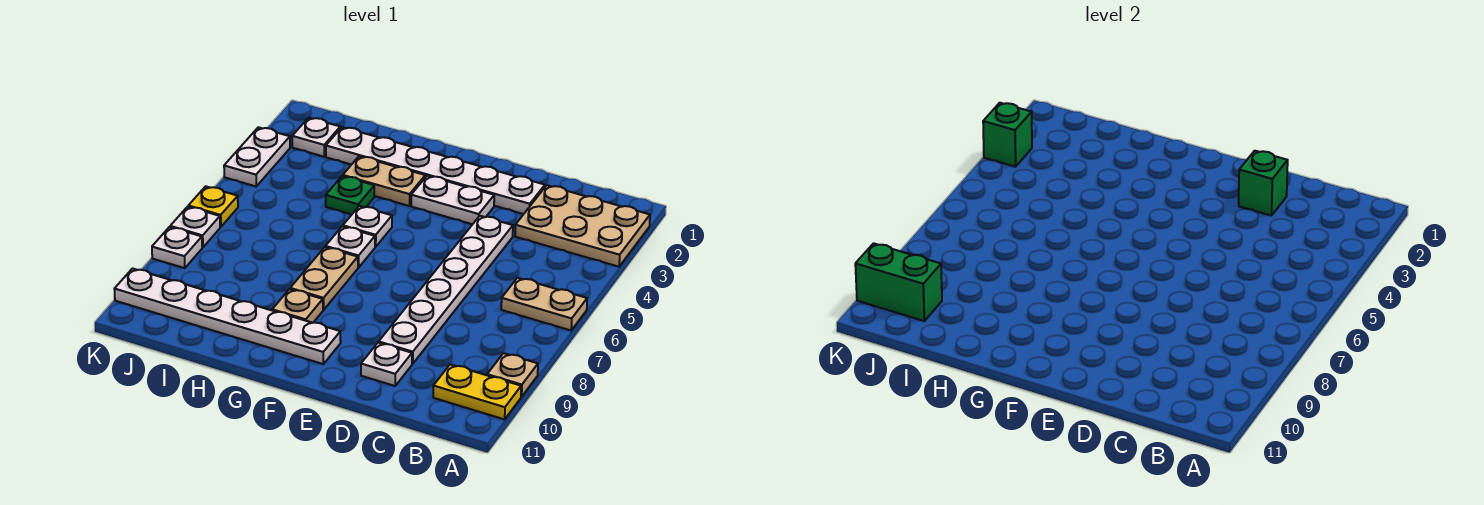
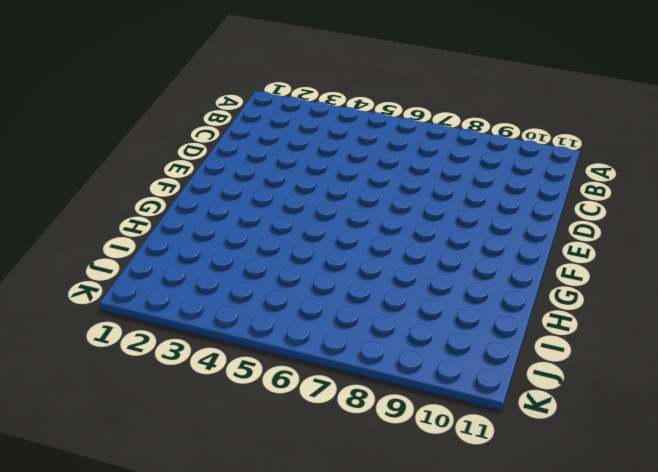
none -> tan 2x3 plate [515,185,650,267]
none -> tan 1x2 plate [501,278,587,330]
none -> tan 1x1 plate [487,353,538,397]

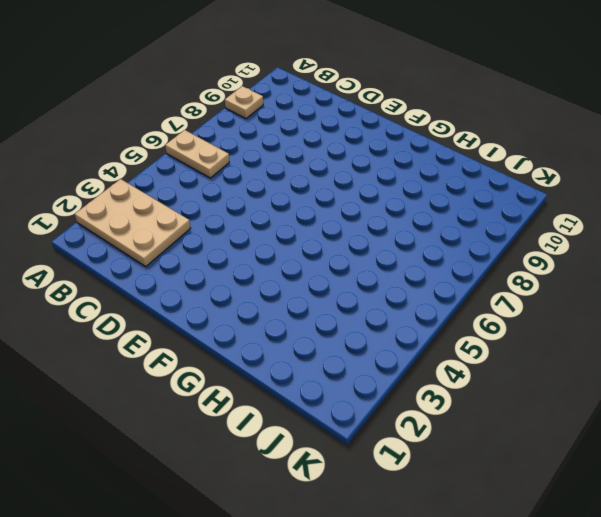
none -> yellow 1x2 plate [433,364,521,419]
none -> white 1x6 plate [326,127,545,214]
none -> white 1x6 plate [379,216,513,364]

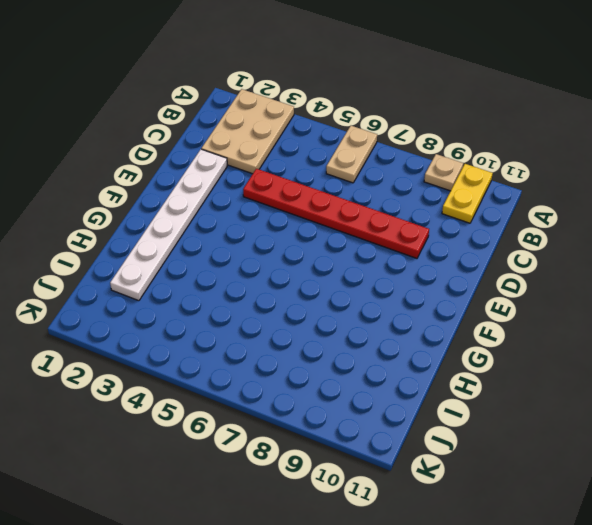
red 1x6 plate [243,169,429,258] -> white 1x6 plate [379,216,513,364]
none -> white 1x1 plate [361,343,412,386]
none -> white 1x2 plate [411,176,494,224]
none -> white 1x6 plate [114,269,341,364]

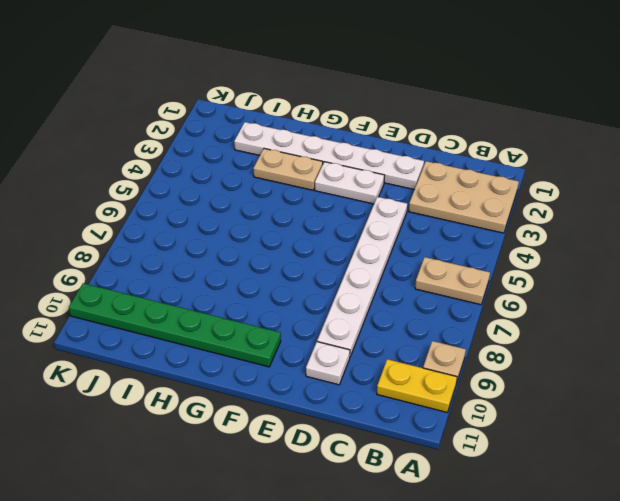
green 1x6 plate [69,283,281,367] -> white 1x6 plate [114,269,341,364]
none -> white 1x1 plate [343,206,392,247]
none -> white 1x1 plate [326,226,375,268]
none -> tan 1x2 plate [290,247,358,310]

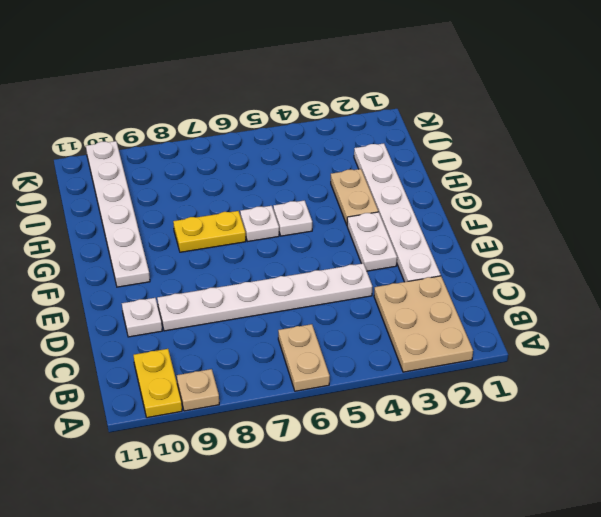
yellow 1x2 plate [173,211,246,252] -> tan 1x2 plate [290,247,358,310]
none -> tan 1x1 plate [272,289,323,323]
none -> green 1x1 plate [326,176,374,214]
none -> white 1x1 plate [292,118,340,157]

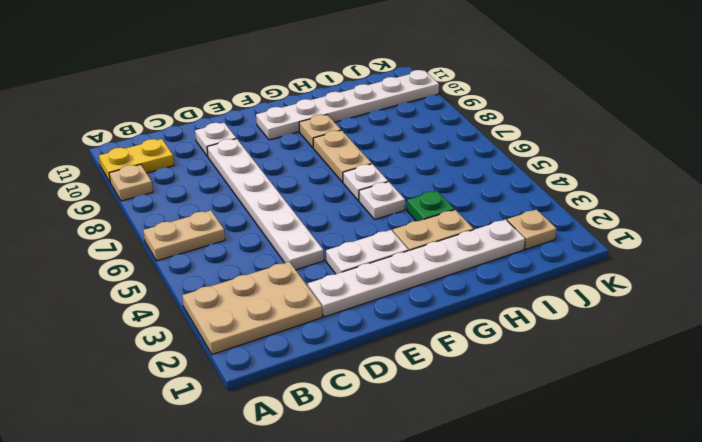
tan 1x1 plate [507,210,556,249] -> white 1x1 plate [292,118,340,157]
none -> white 1x2 plate [224,127,290,186]
none -> yellow 1x1 plate [188,186,238,227]
none -> white 1x1 plate [170,207,220,247]

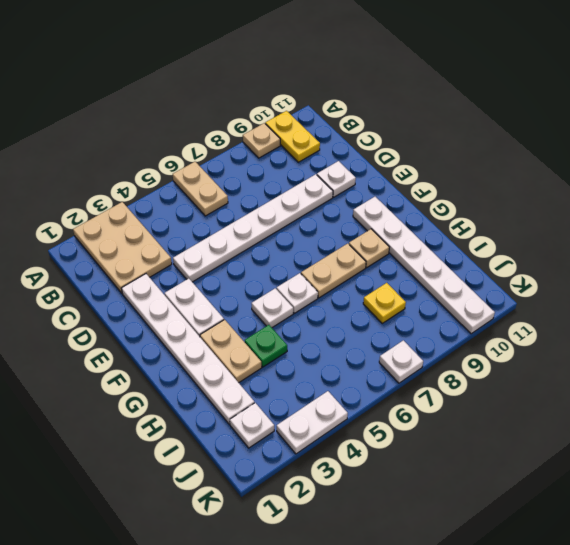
yellow 1x1 plate [363,283,406,323] -> yellow 1x1 plate moved to [188,186,238,227]
none -> white 1x1 plate [152,227,202,268]
none -> green 1x1 brick [1239,151,1288,216]
none -> green 1x2 brick [855,243,942,321]

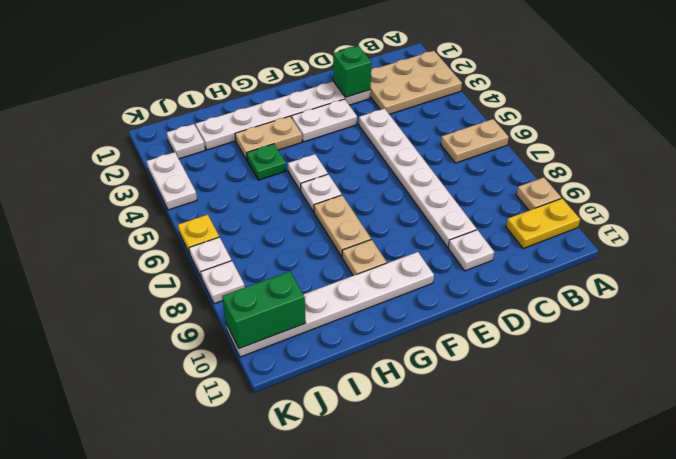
none -> green 1x1 brick [983,103,1032,167]

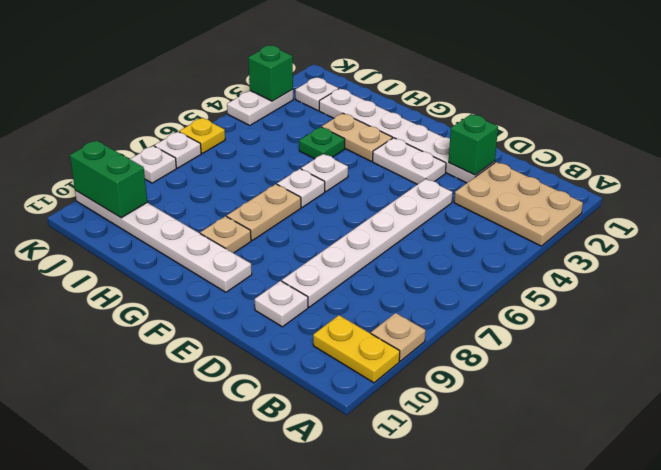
none -> tan 1x2 plate [501,278,587,330]

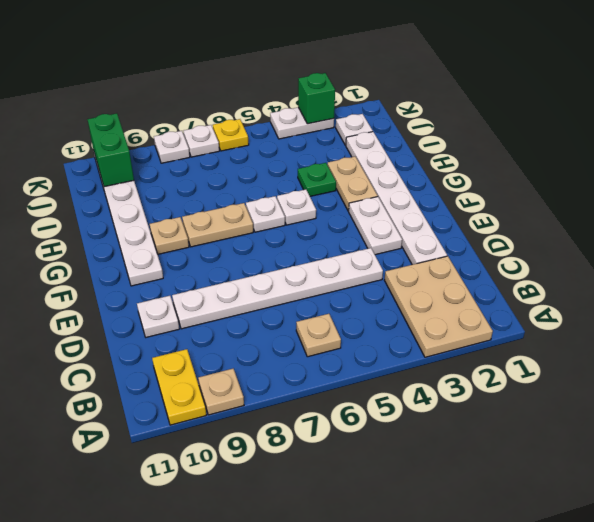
tan 1x1 plate [296,314,341,357] -> tan 1x2 plate [501,278,587,330]
none -> green 1x1 brick [1239,151,1288,216]

